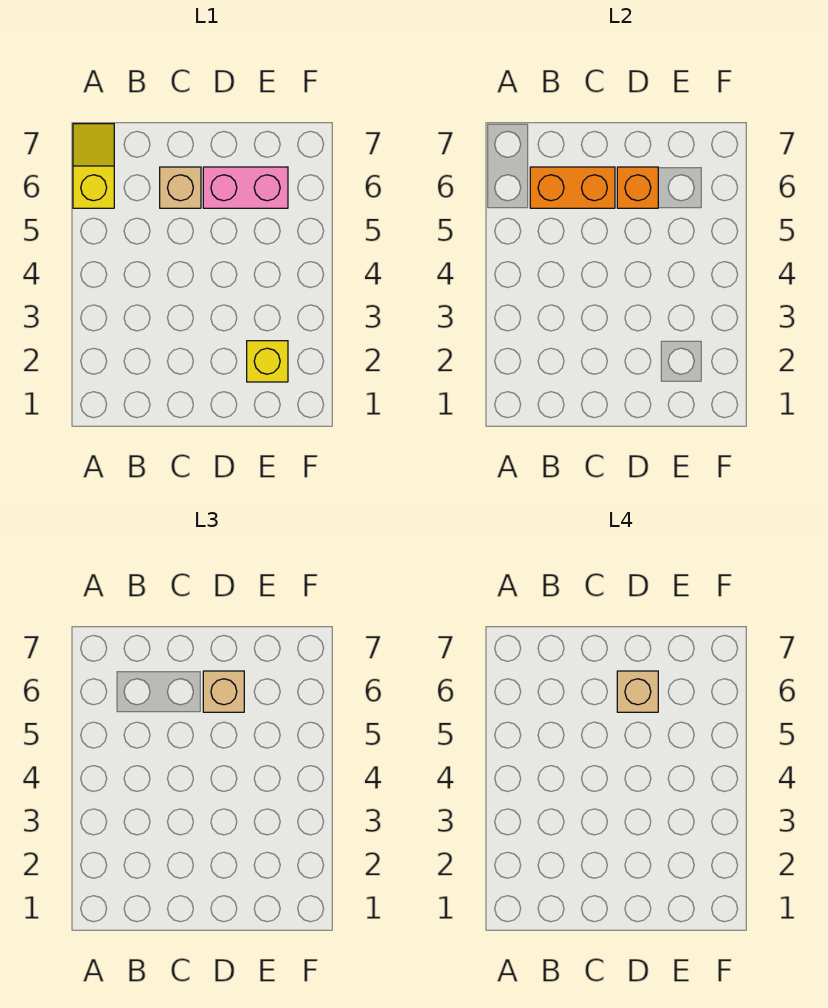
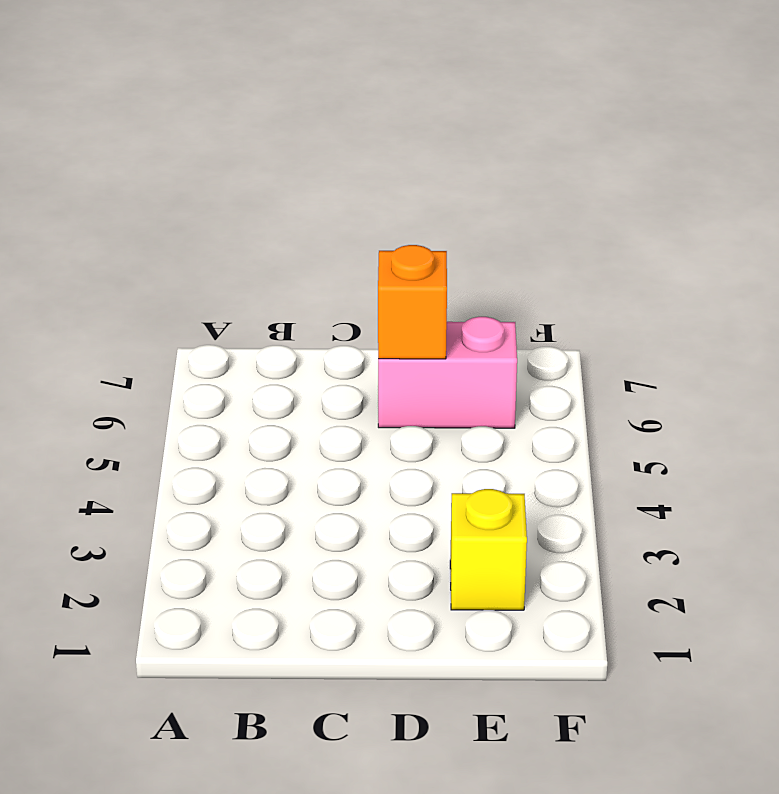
none -> yellow 1x2 slope [73,124,114,208]
none -> tan 1x1 brick [160,167,201,208]

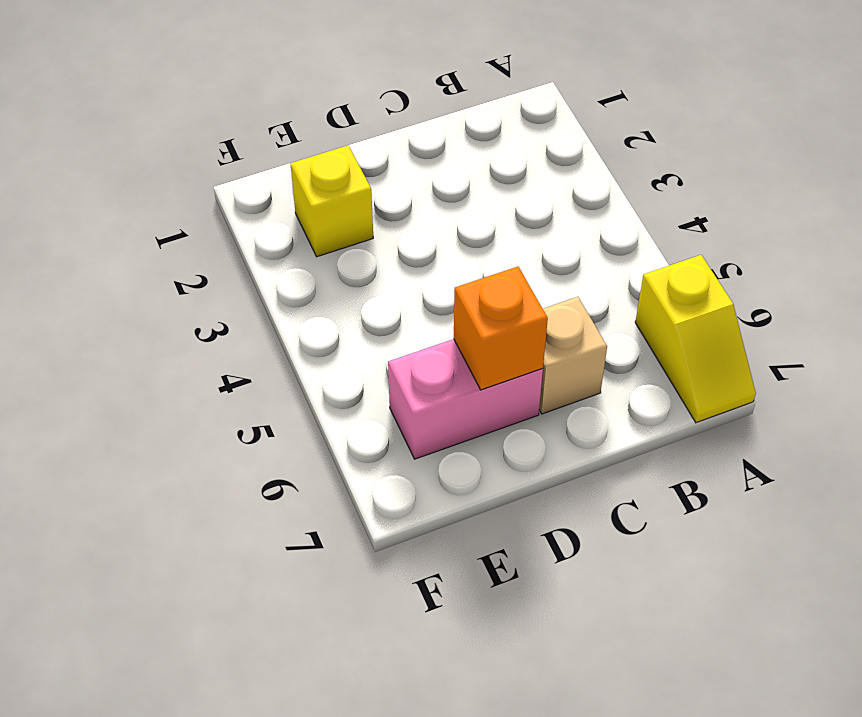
none -> orange 1x2 brick [530,167,615,208]
none -> tan 1x1 brick [203,671,244,712]

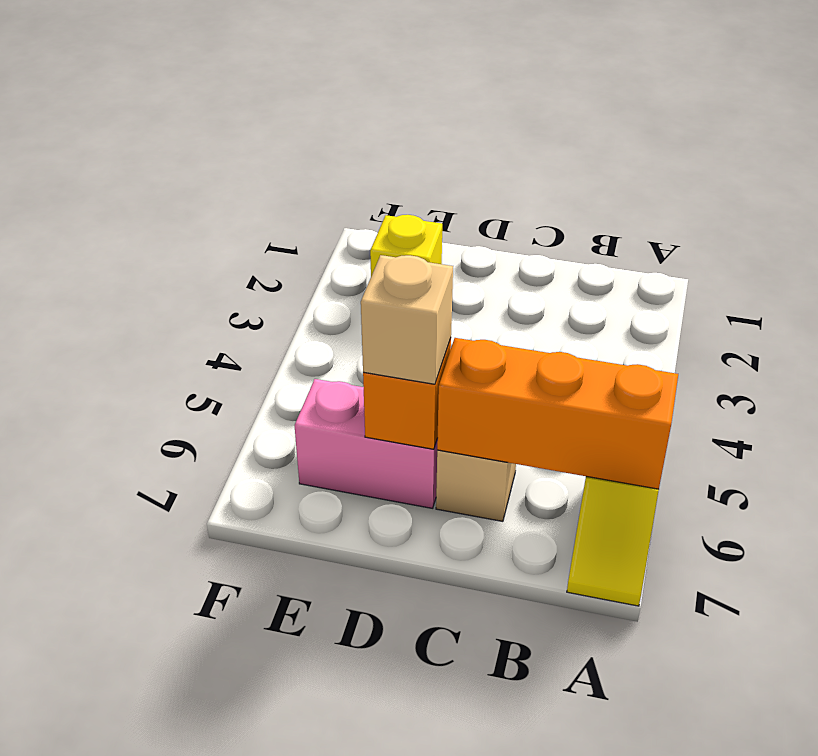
orange 1x3 brick [437,338,678,489] -> orange 1x2 brick [530,167,615,208]
none -> tan 1x1 brick [617,671,658,712]

